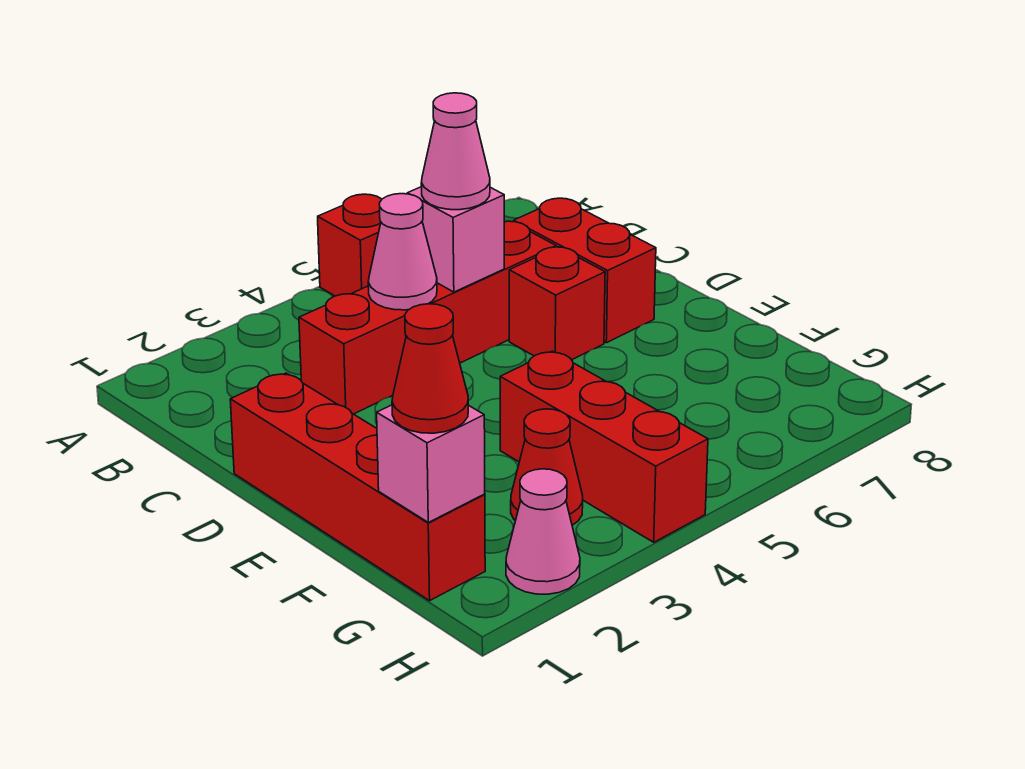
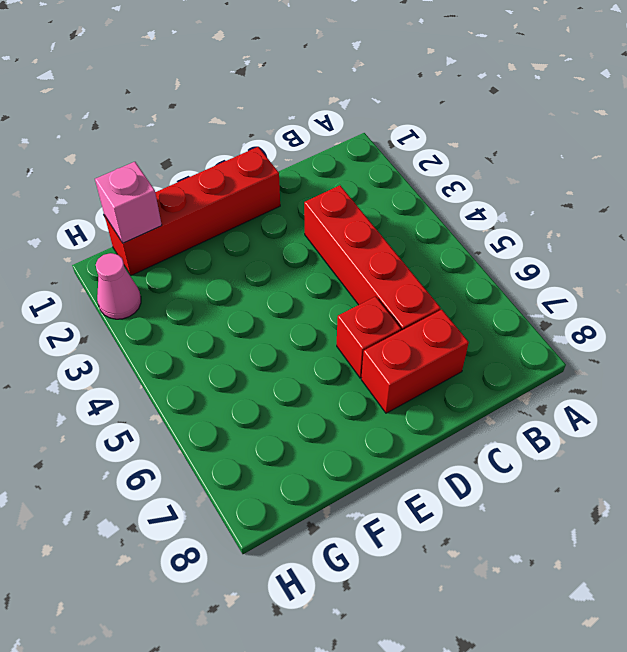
none -> red 1x1 brick [318,194,382,296]
none -> red 1x3 brick [500,351,708,542]
none -> red 1x1 cone [511,409,583,525]

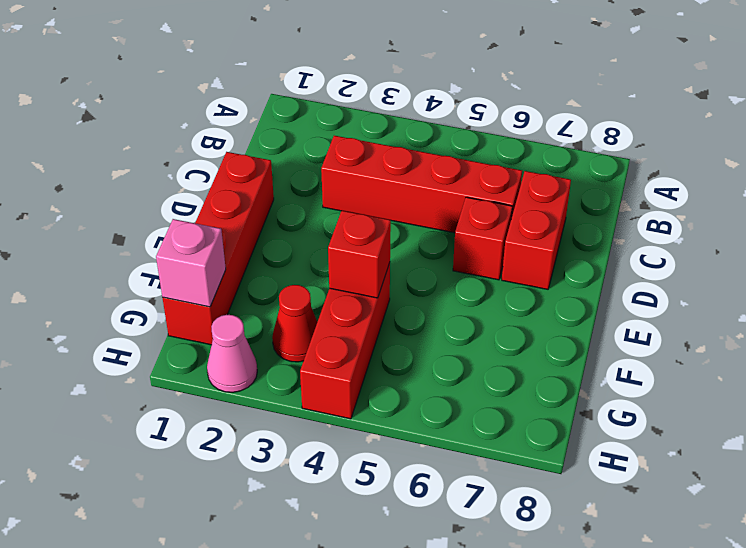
red 1x1 brick [328,211,391,298] -> red 1x1 brick moved to [318,194,382,296]
none -> pink 1x1 cone [368,194,437,310]
none -> pink 1x1 brick [407,187,504,292]
none -> pink 1x1 cone [421,93,490,210]

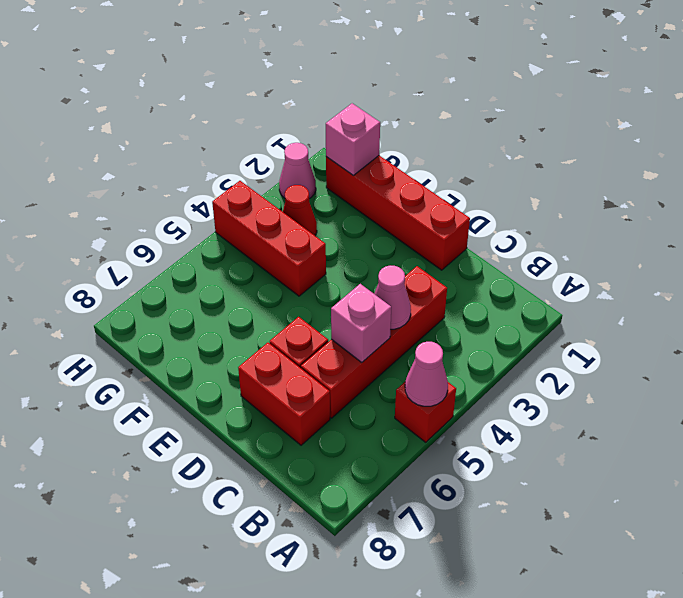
pink 1x1 cone [405,342,448,406] -> pink 1x1 cone moved to [421,93,490,210]
none -> red 1x1 cone [392,304,468,433]

